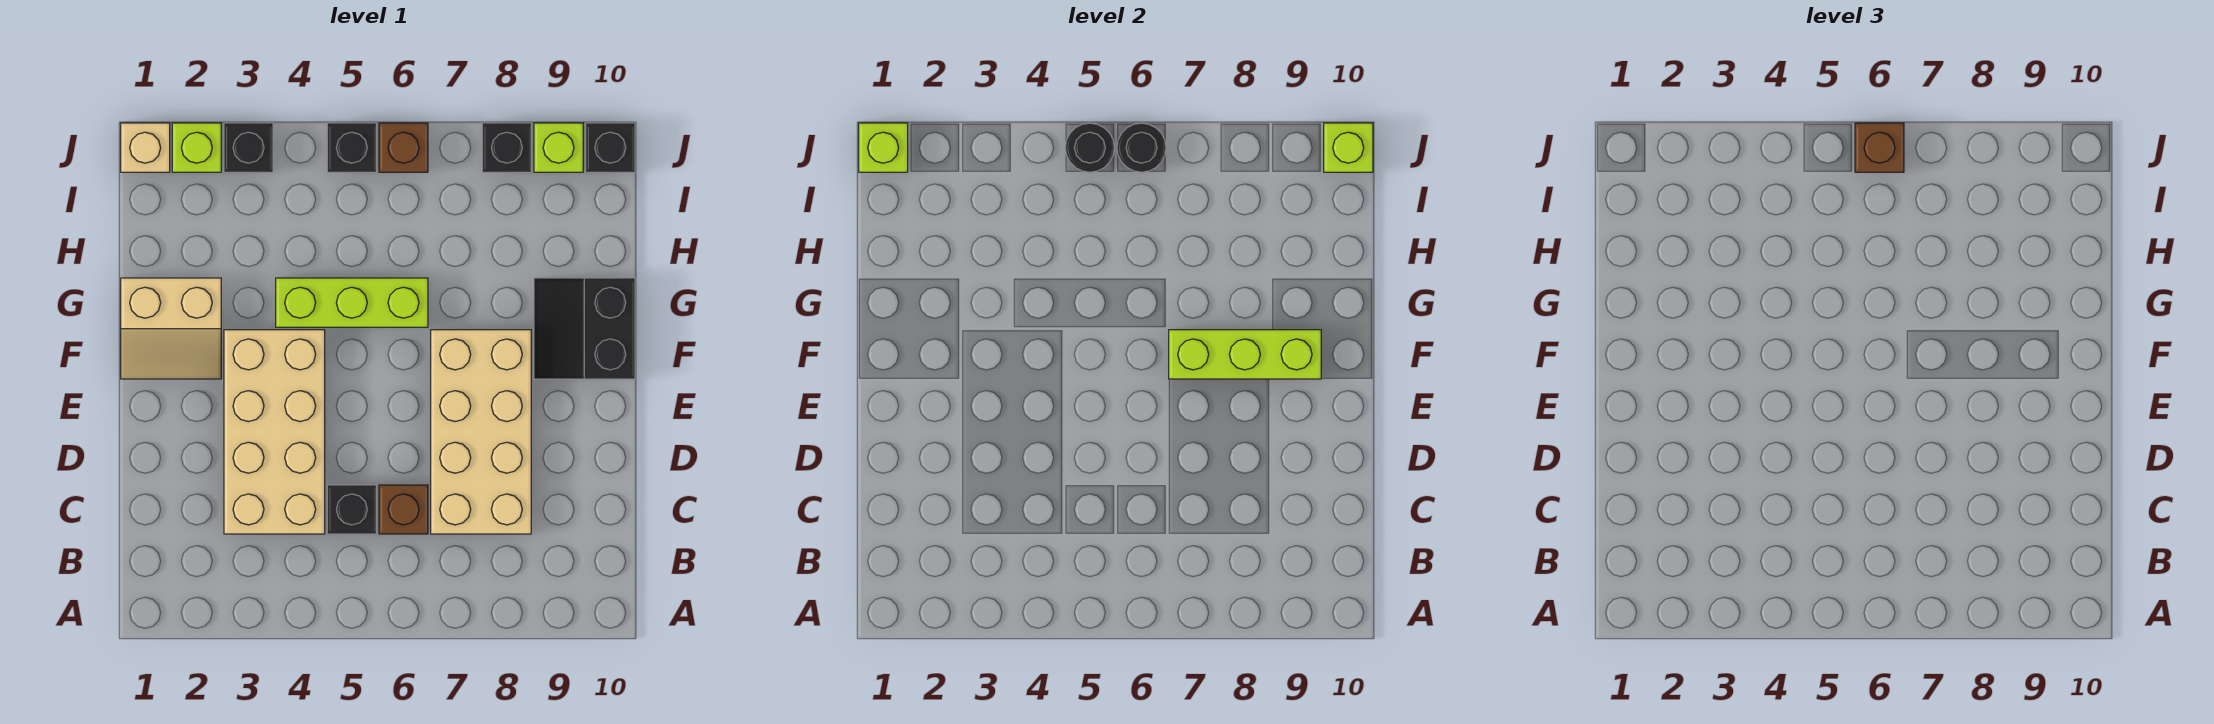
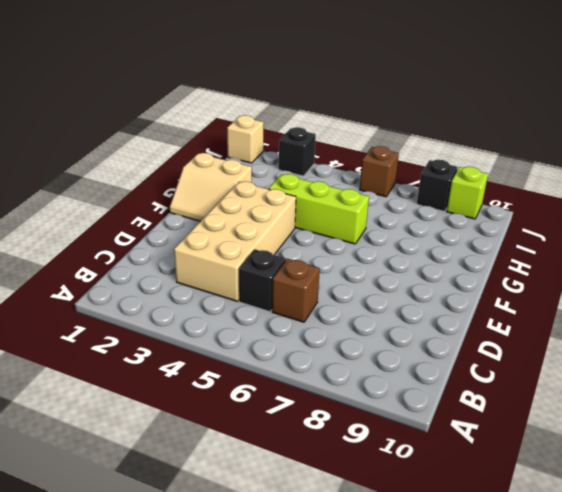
none -> tan 2x4 brick [431,330,531,534]
none -> black 2x2 slope [534,278,635,379]
none -> lime 1x1 brick [172,123,221,172]

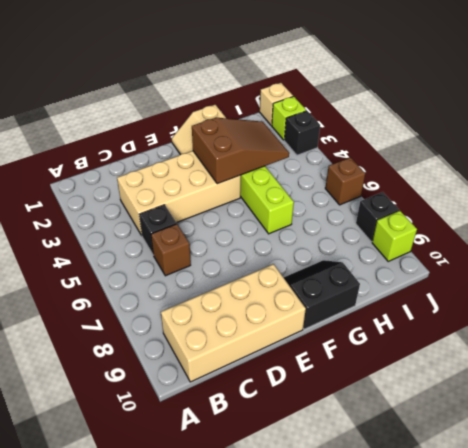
tan 2x4 brick [161,264,306,382] -> tan 2x4 brick moved to [431,330,531,534]
brown 2x3 slope [192,118,289,184] -> none
none -> black 1x1 brick [327,123,376,172]
none -> black 1x1 brick [586,123,635,172]
none -> lime 1x3 brick [1169,330,1321,379]

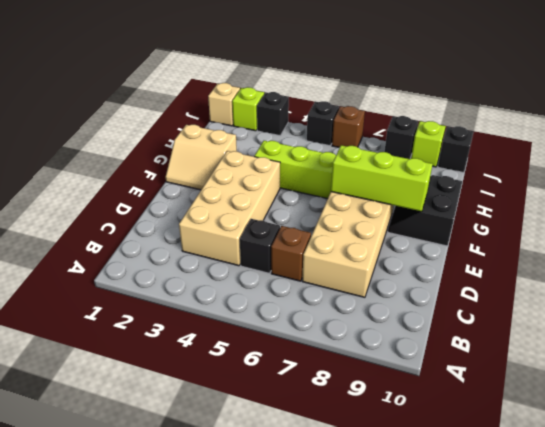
none -> lime 1x1 brick [859,123,908,172]
none -> black 1x1 round brick [1065,123,1114,172]
none -> black 1x1 round brick [1117,123,1166,172]

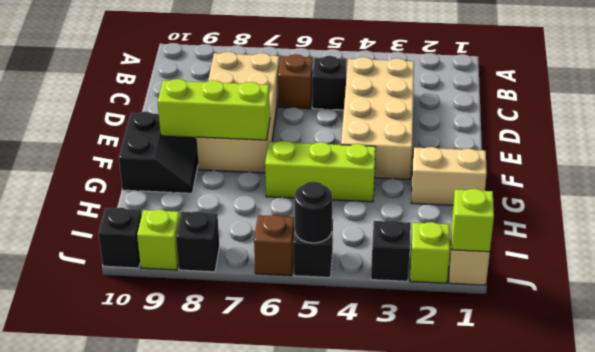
none -> black 1x1 round brick [1117,123,1166,172]
none -> lime 1x1 brick [1324,123,1373,172]
none -> brown 1x1 brick [1855,123,1904,172]

